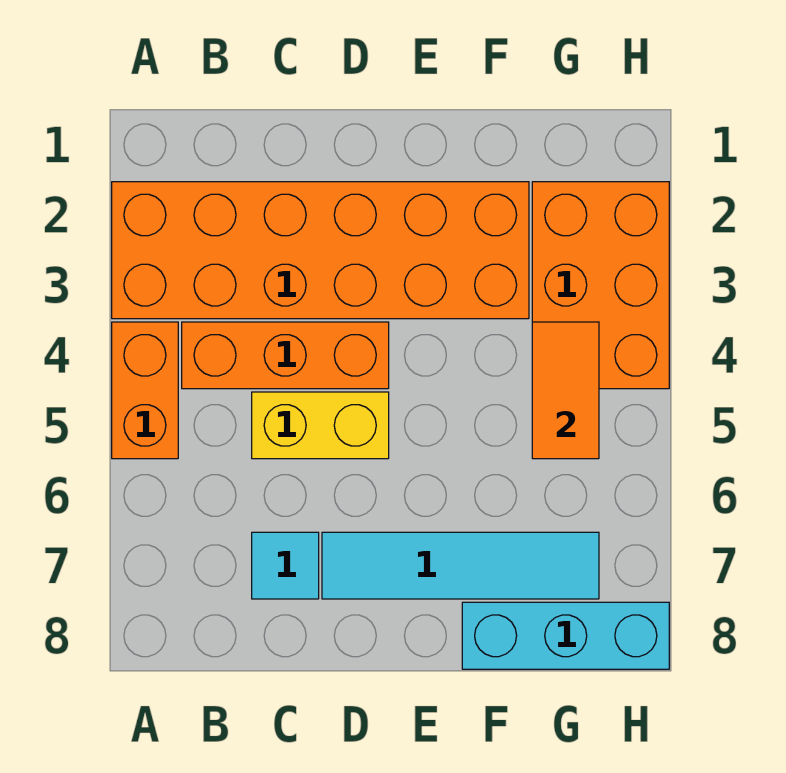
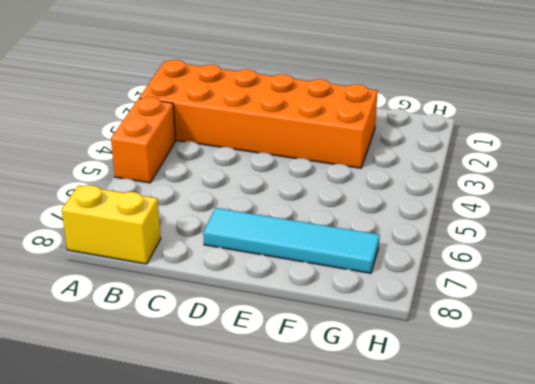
yellow 1x2 brick [62,185,161,264] -> yellow 1x2 brick moved to [252,392,389,459]
none -> orange 1x3 brick [182,322,389,389]
none -> cyan 1x1 tile [252,532,319,599]

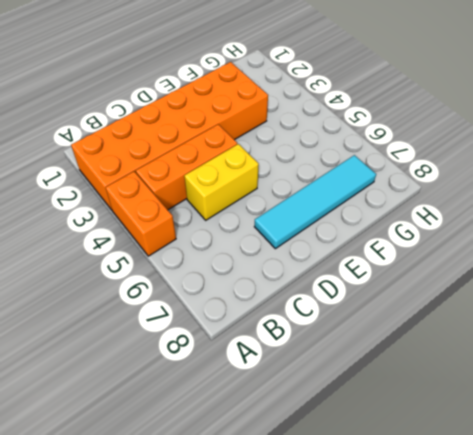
none -> cyan 1x1 tile [252,532,319,599]
none -> cyan 1x3 brick [462,602,669,669]

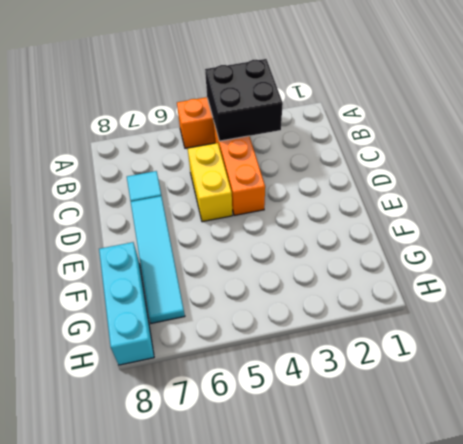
black 2x2 brick [205,59,283,141] -> none
none -> orange 2x6 brick [112,182,529,319]
none -> orange 2x3 brick [532,182,669,389]

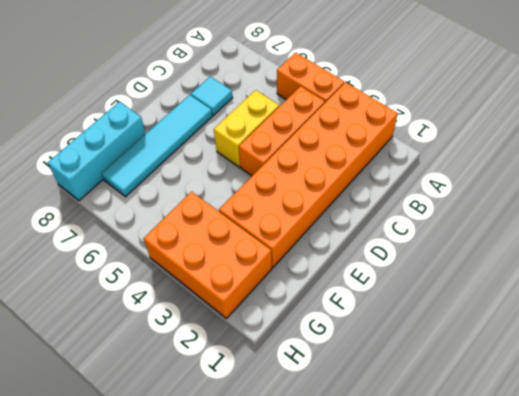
none -> orange 1x2 tile [532,322,599,459]

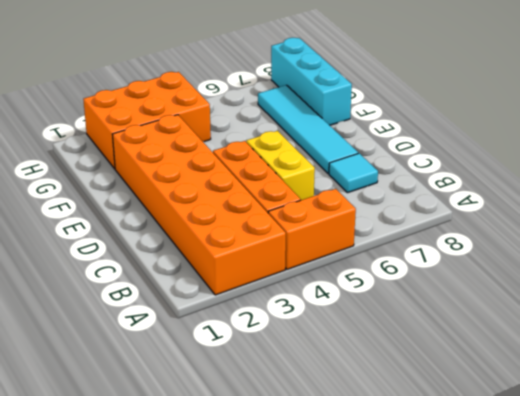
none -> orange 1x2 tile [532,322,599,459]

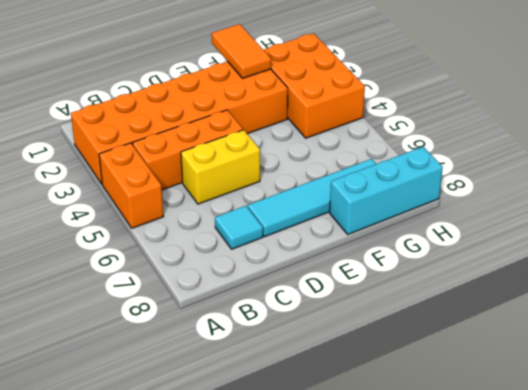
orange 1x2 tile [212,24,271,78] -> orange 1x2 tile moved to [532,322,599,459]

